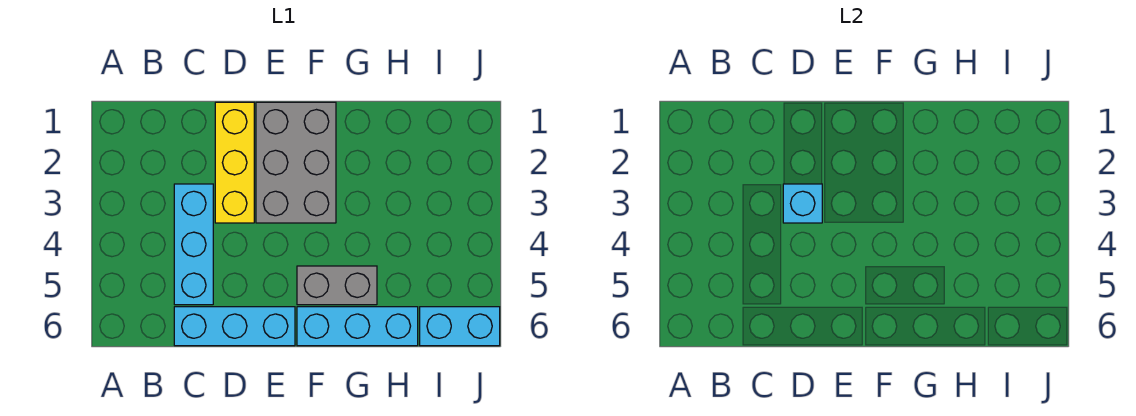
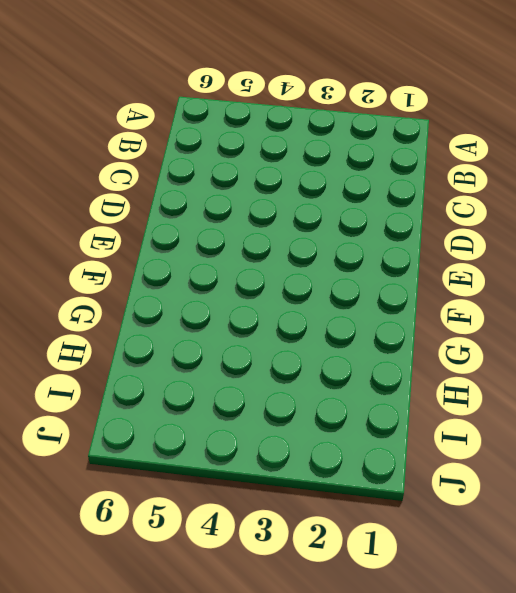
none -> cyan 1x3 brick [174,184,213,305]
none -> cyan 1x3 brick [174,307,295,346]

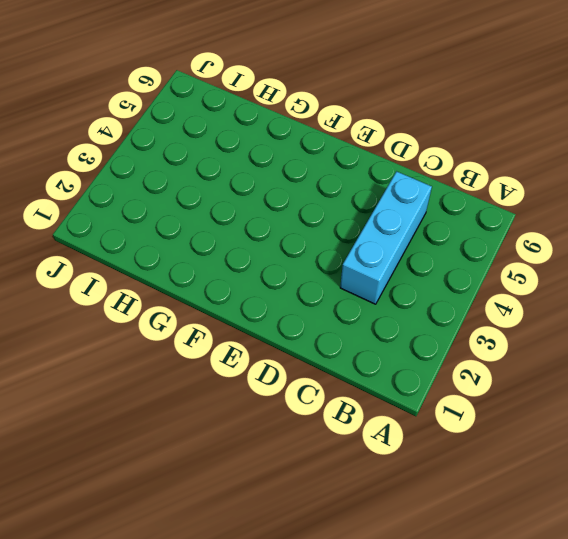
none -> cyan 1x3 brick [174,307,295,346]
none -> yellow 1x3 brick [215,102,254,223]

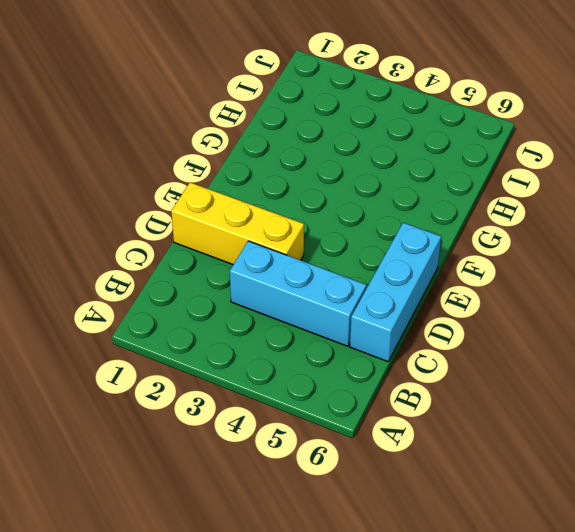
none -> grey 2x3 brick [256,102,336,223]
none -> grey 1x2 brick [297,266,377,305]

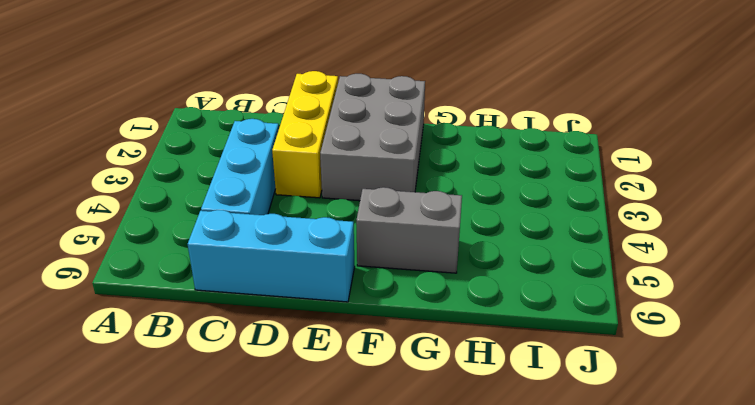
none -> cyan 1x3 brick [297,307,418,346]
none -> cyan 1x2 brick [420,307,500,346]

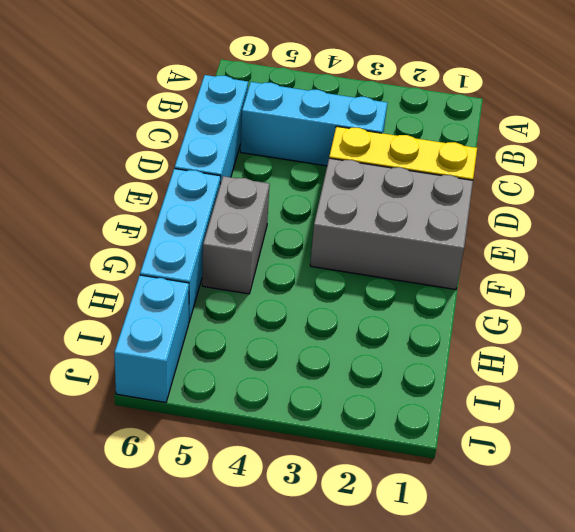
none -> cyan 1x1 brick [783,184,822,223]

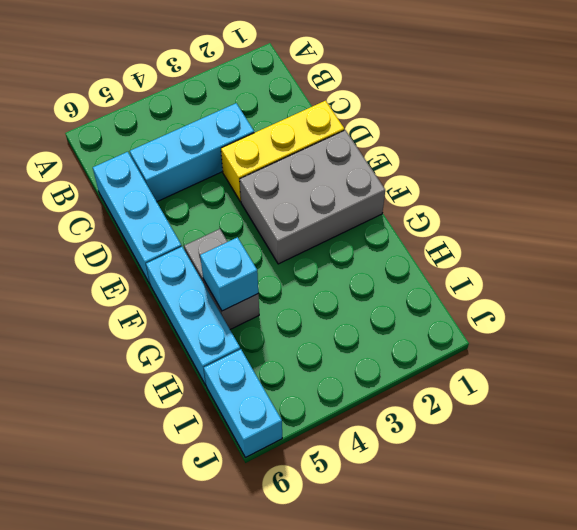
cyan 1x1 brick [200,237,258,311] -> cyan 1x1 brick moved to [783,184,822,223]

